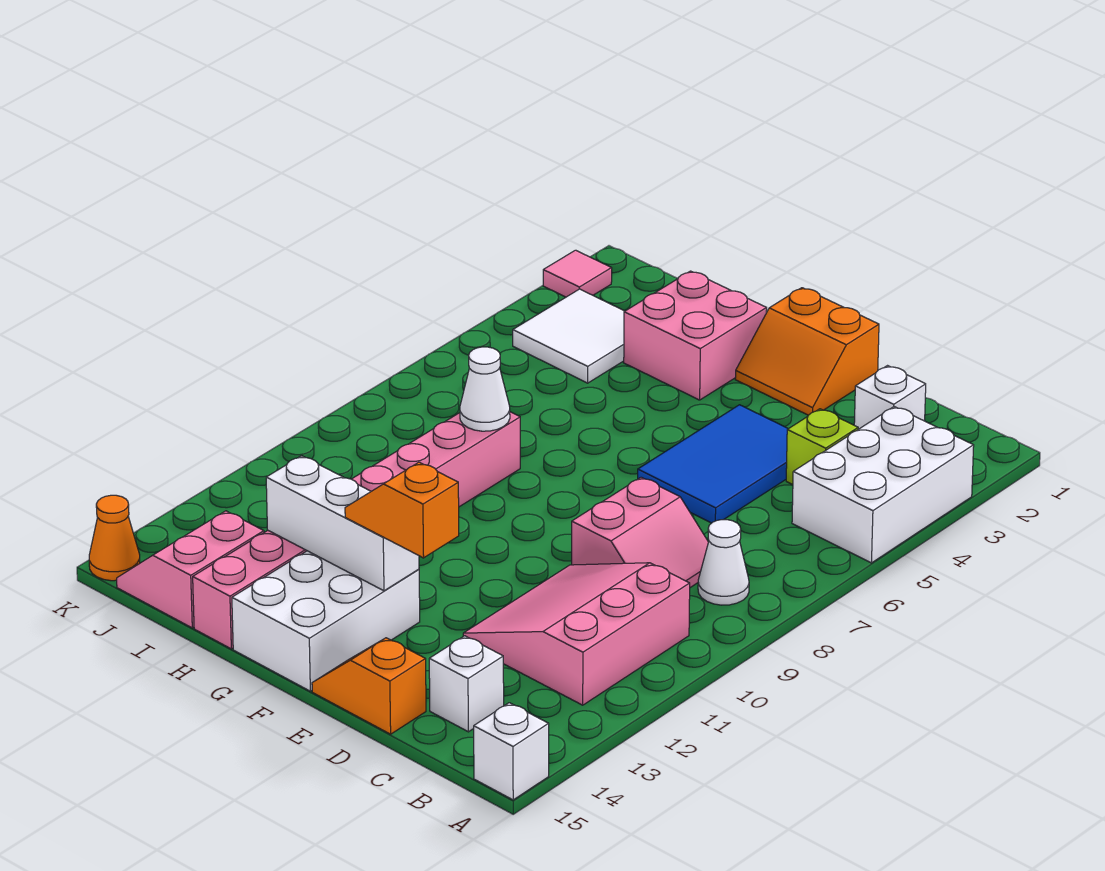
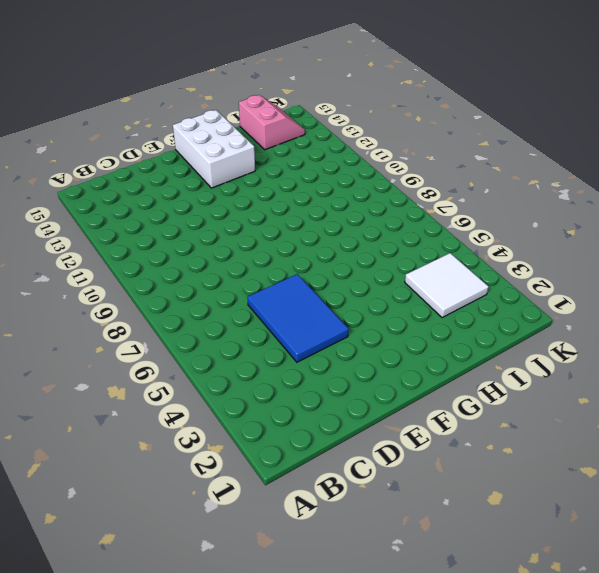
none -> white 2x3 brick [792,407,974,563]
none -> white 1x1 brick [474,703,549,800]
none -> white 1x1 cone [698,520,749,605]

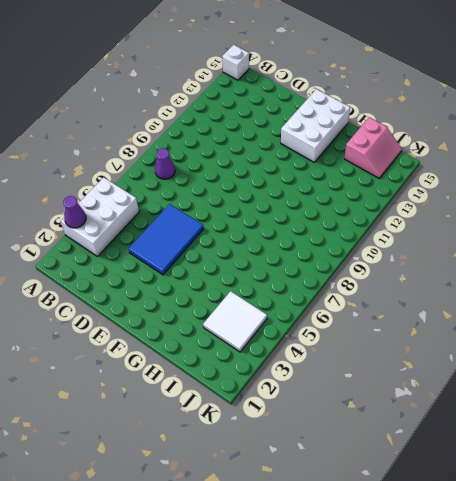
purple 1x1 cone [63,196,86,228] -> none
purple 1x1 cone [155,148,175,179] -> white 1x1 cone [698,520,749,605]
none -> pink 3x3 slope [463,563,690,705]
none -> white 1x1 brick [854,366,926,429]
none -> lime 1x1 brick [786,409,858,485]

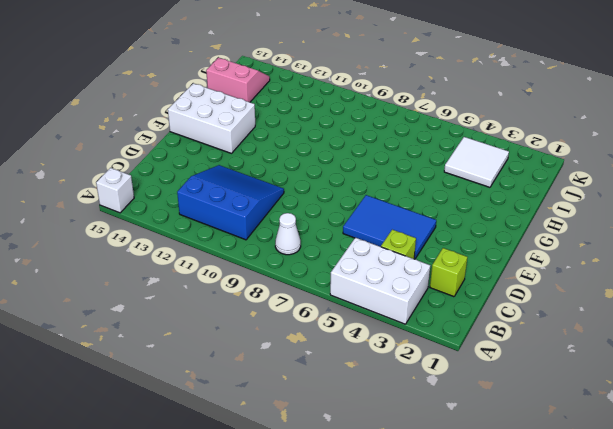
blue 3x3 slope [177,165,284,240] -> pink 3x3 slope [463,563,690,705]
lime 1x1 brick [430,248,467,297] -> white 1x1 brick [854,366,926,429]
none -> pink 2x2 slope [572,477,708,587]
none -> white 1x1 brick [429,636,504,732]
none -> orange 1x2 slope [312,638,426,734]

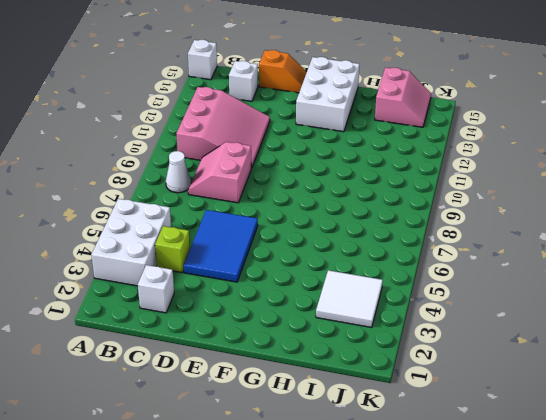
none -> orange 2x2 slope [735,288,879,415]
none -> pink 2x2 brick [624,271,767,400]
none -> pink 1x8 brick [193,412,520,649]

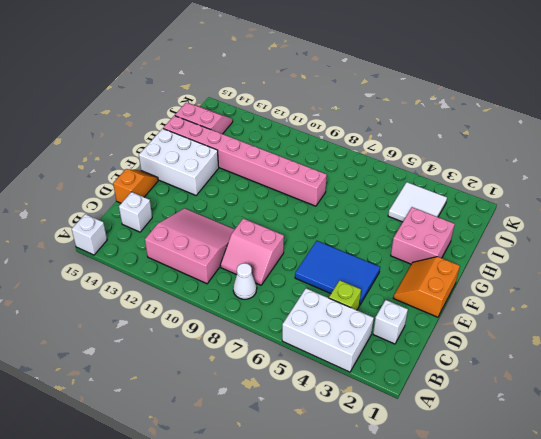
none -> pink 1x1 tile [543,250,612,297]
none -> orange 1x1 cone [89,495,140,581]
none -> white 1x3 brick [266,456,419,591]

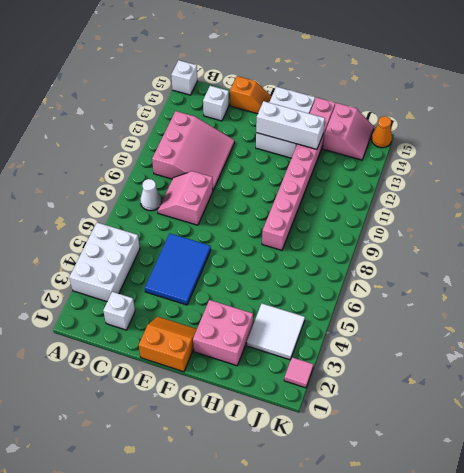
none -> lime 1x1 brick [786,409,858,485]
none -> white 1x1 cone [460,347,510,431]
none -> orange 1x2 slope [345,462,459,558]

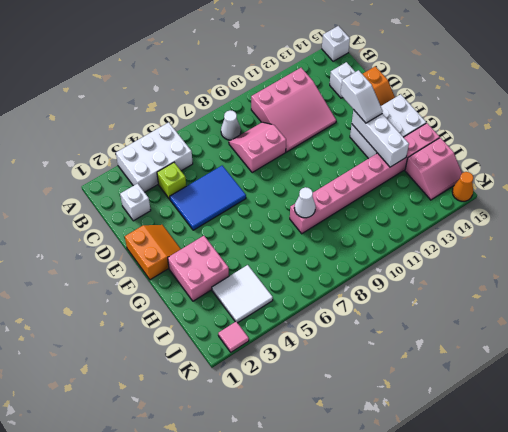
white 1x2 slope [341,70,383,123] -> orange 1x2 slope [345,462,459,558]

